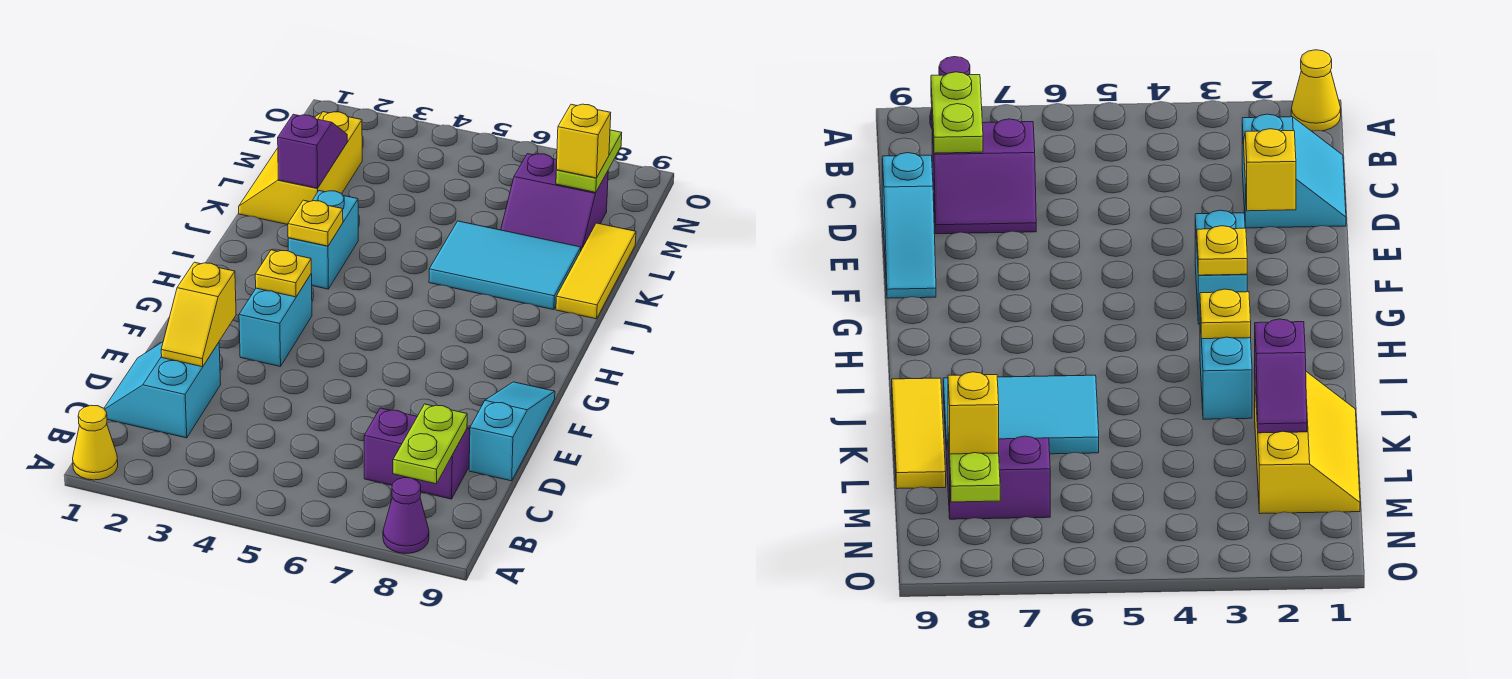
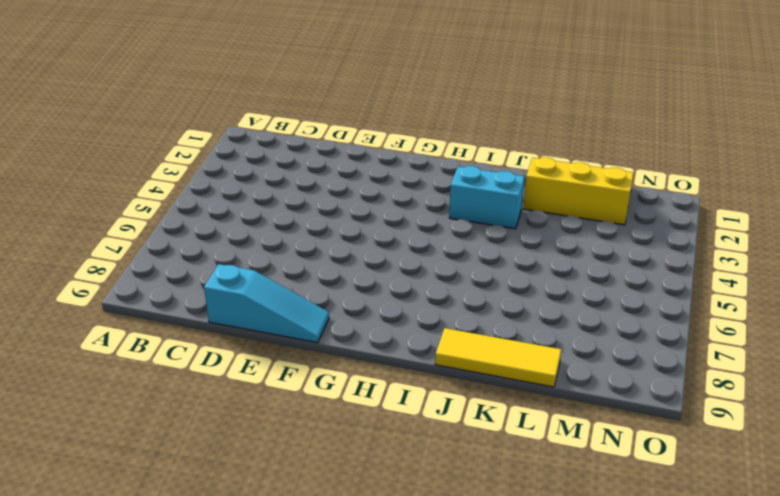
none -> yellow 1x1 cone [73,405,118,480]
none -> purple 1x1 cone [383,478,429,554]
none -> cyan 2x2 slope [104,342,221,438]

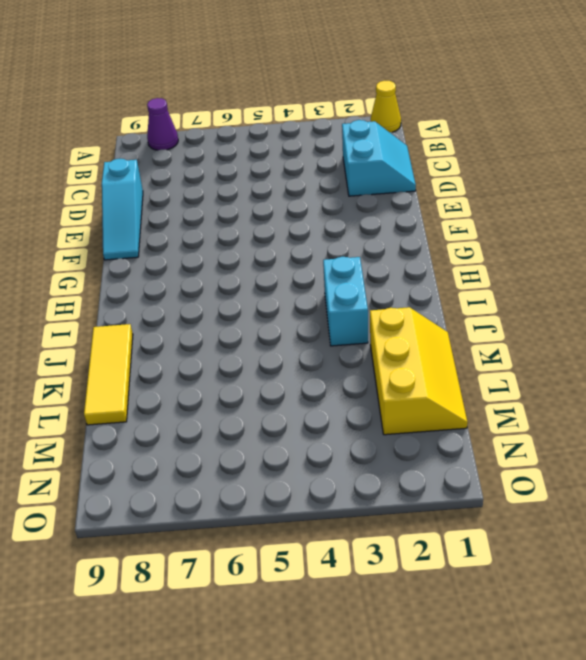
none -> purple 2x2 slope [364,408,470,499]
none -> cyan 1x2 brick [239,274,312,367]
none -> cyan 2x3 tile [429,221,581,310]

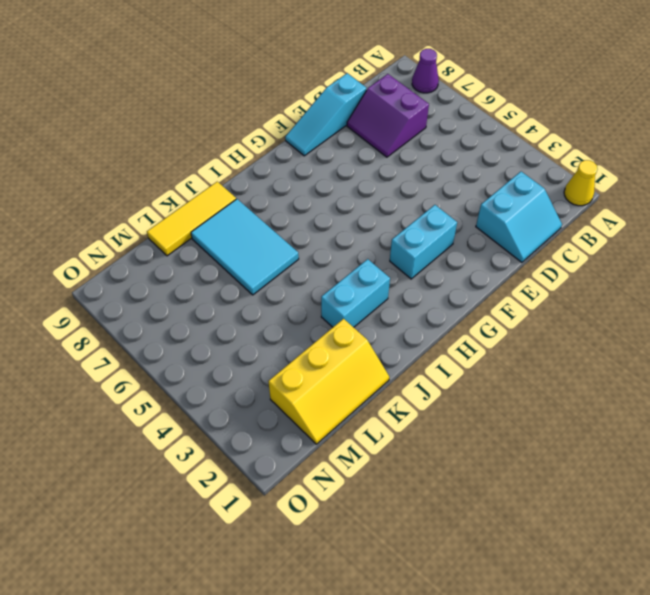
none -> purple 2x2 slope [501,154,608,250]
none -> lime 1x2 plate [393,404,467,484]
none -> yellow 1x2 slope [161,262,236,367]

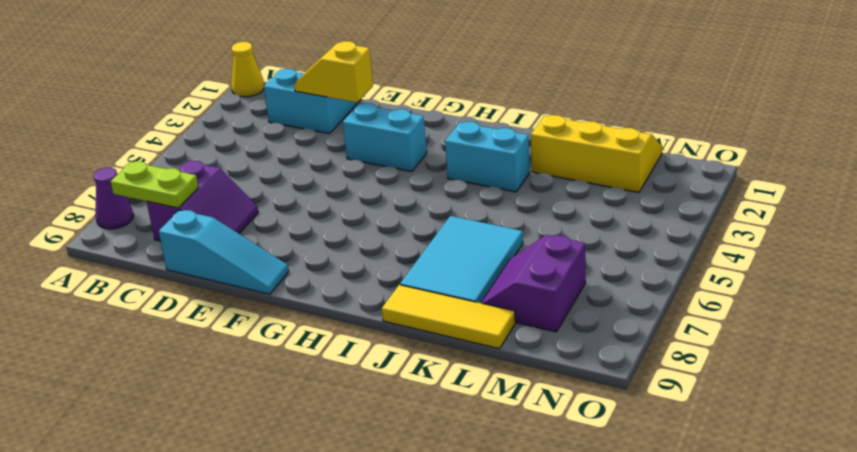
none -> yellow 1x1 plate [255,250,311,297]
none -> yellow 1x1 plate [288,200,343,246]
none -> purple 1x2 slope [278,114,347,188]

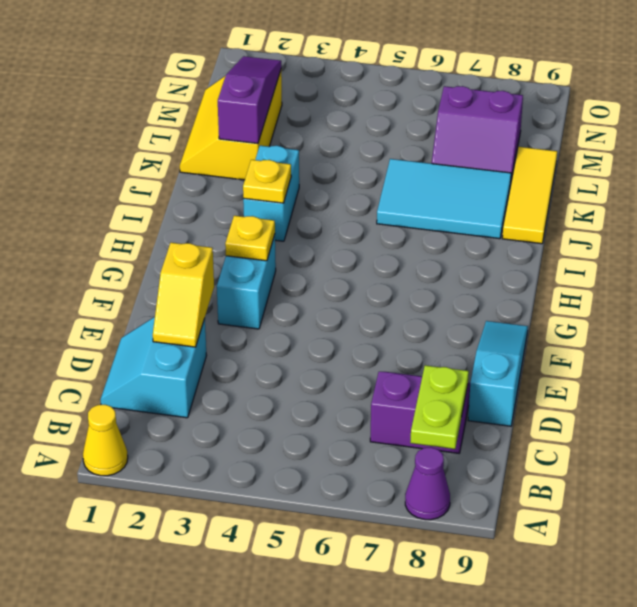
purple 1x3 slope [218,56,281,144] -> purple 1x2 slope [278,114,347,188]
none -> lime 1x2 plate [556,130,622,192]
none -> yellow 1x1 brick [556,104,611,178]

